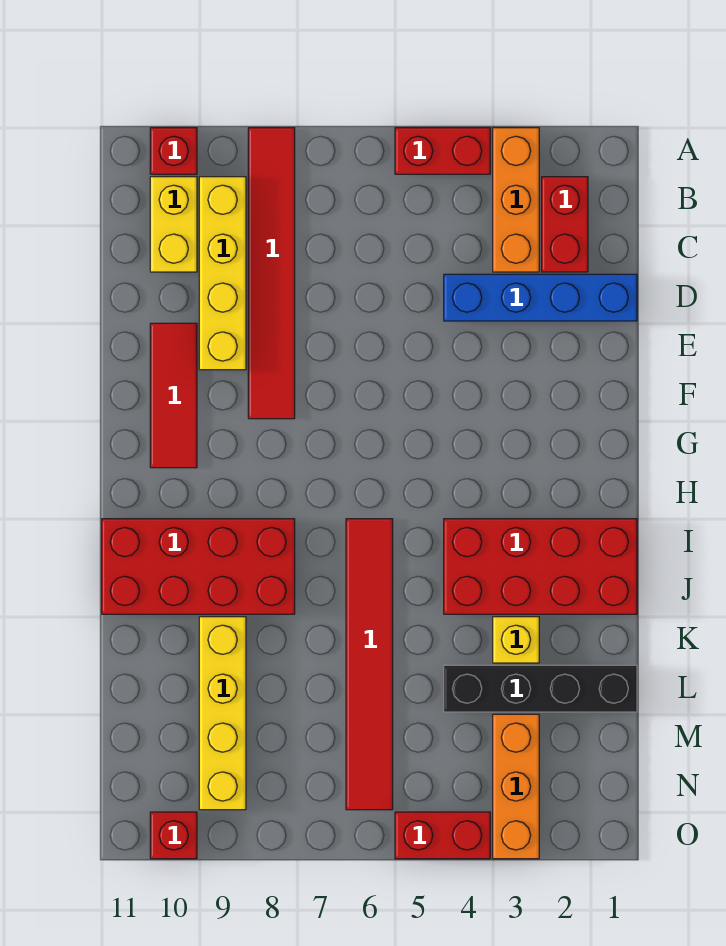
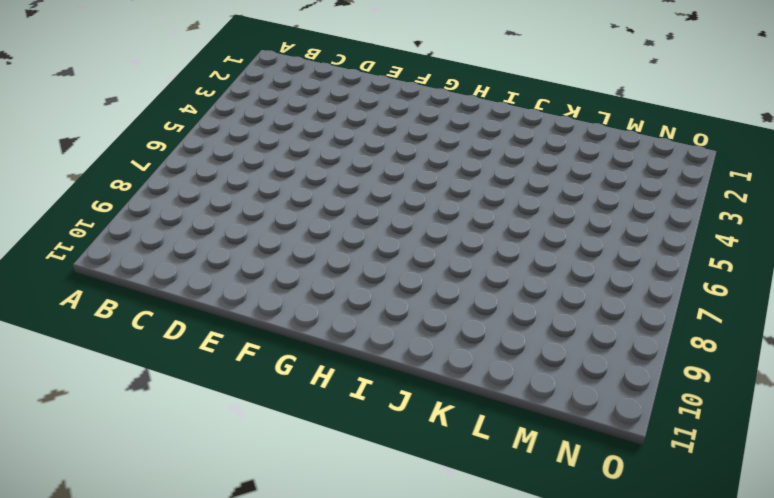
none -> orange 1x3 brick [493,128,539,272]
none -> red 1x2 brick [395,128,490,174]
none -> red 1x6 tile [248,128,295,419]

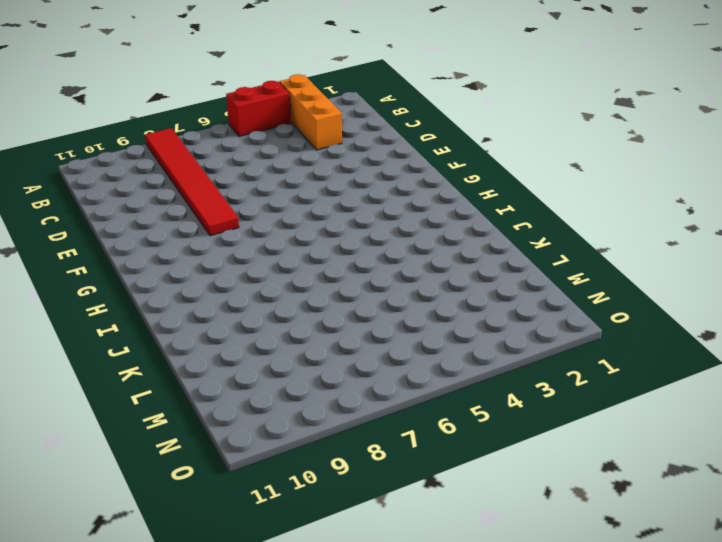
none -> red 1x1 brick [150,128,197,174]
none -> red 1x2 brick [542,177,588,272]
none -> yellow 1x4 brick [199,177,246,370]

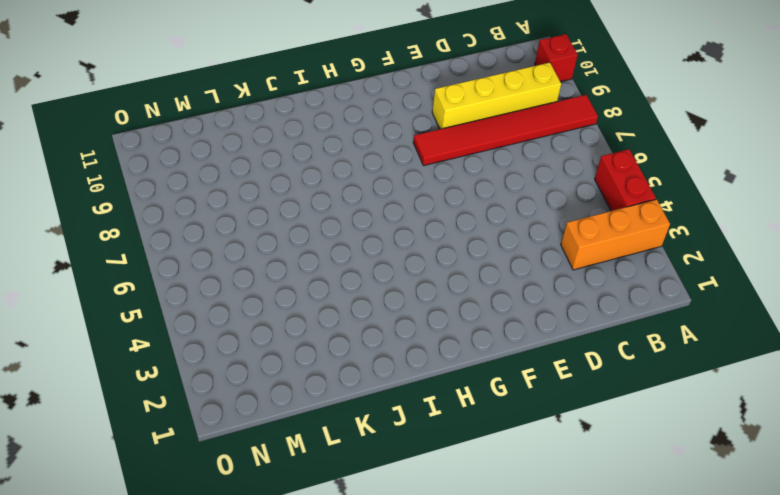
none -> red 1x2 brick [542,177,588,272]
none -> yellow 1x2 brick [150,177,197,272]
none -> blue 1x4 brick [444,274,637,321]

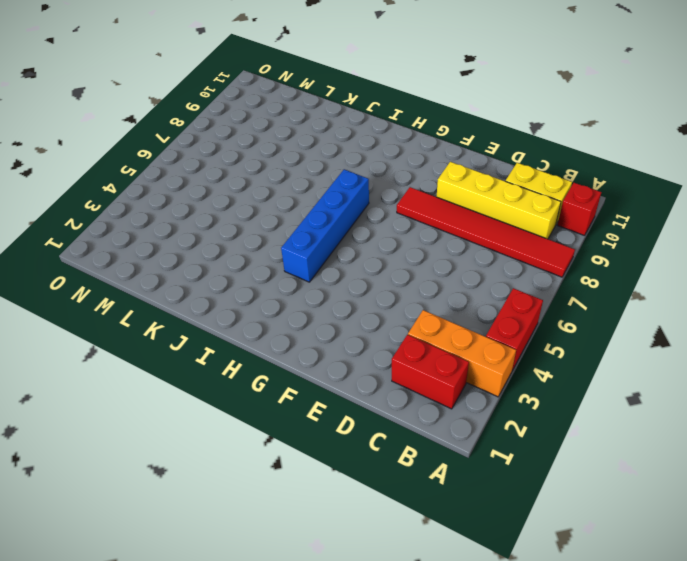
blue 1x4 brick [281,169,369,282] -> blue 1x4 brick moved to [444,274,637,321]
none -> red 1x3 tile [150,323,197,468]
none -> red 2x4 brick [444,519,637,614]
none -> red 1x6 tile [346,519,393,810]

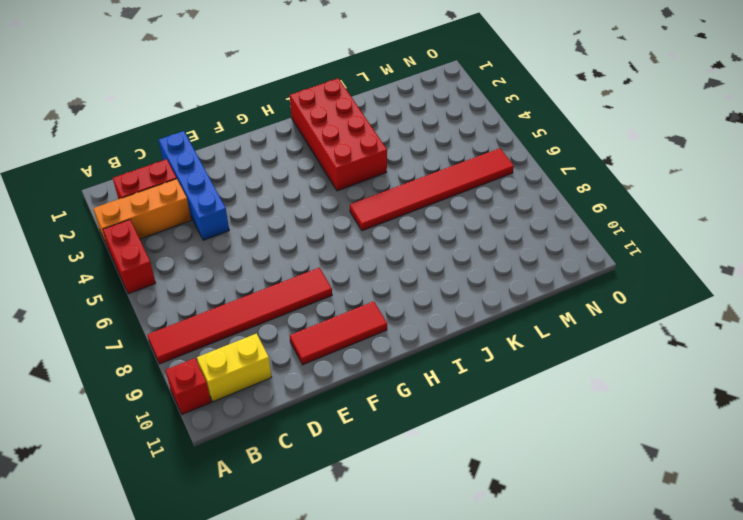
none -> yellow 1x4 brick [199,177,246,370]
none -> red 2x4 brick [102,519,295,614]
none -> yellow 1x1 brick [493,617,539,663]

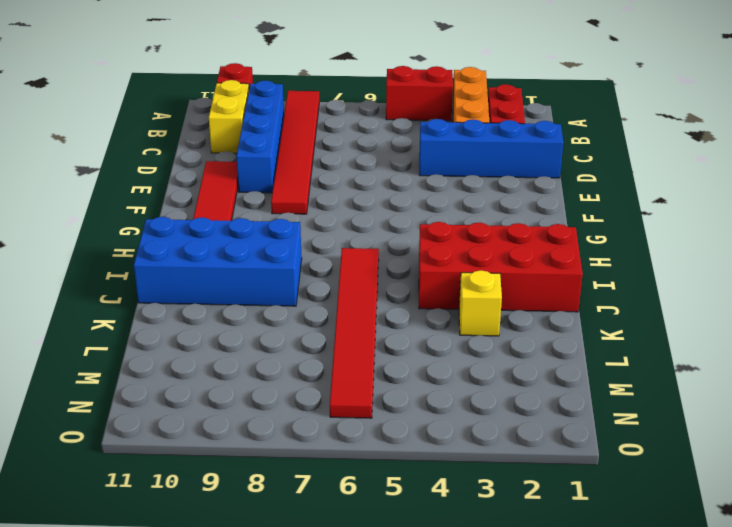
blue 1x4 brick [236,81,284,193] -> yellow 1x4 brick [199,177,246,370]
blue 2x4 brick [134,217,302,306] -> red 2x4 brick [102,519,295,614]
none -> yellow 1x4 brick [199,617,246,810]
none -> black 1x4 brick [444,665,637,712]
none -> orange 1x3 brick [493,714,539,859]

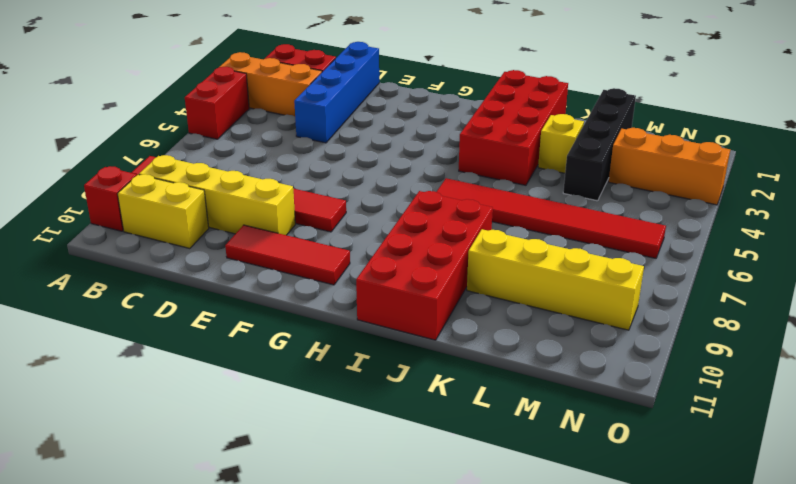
none -> red 1x2 brick [395,812,490,859]
none -> red 1x1 brick [150,812,197,859]

